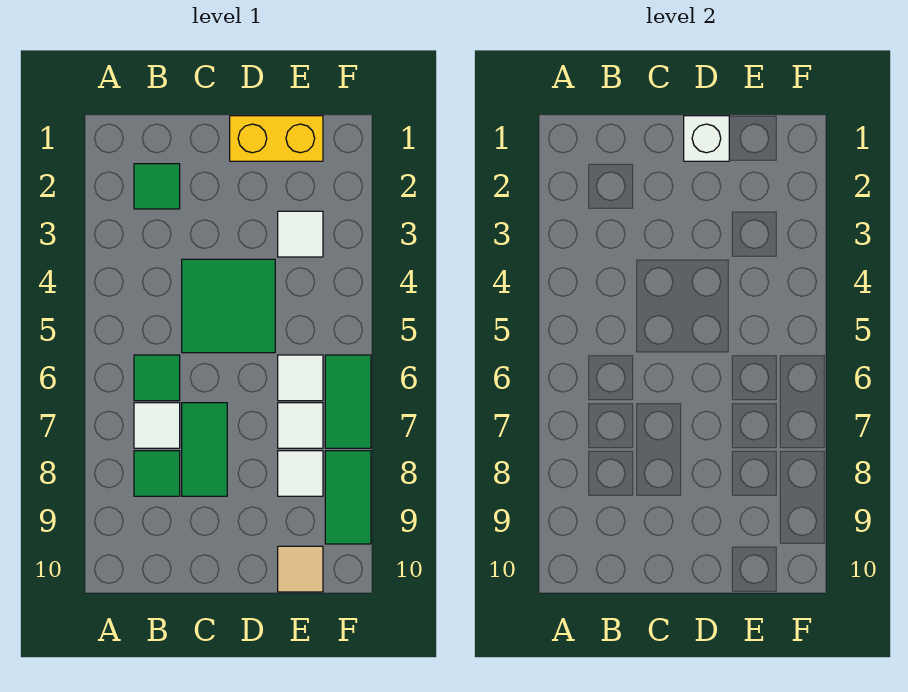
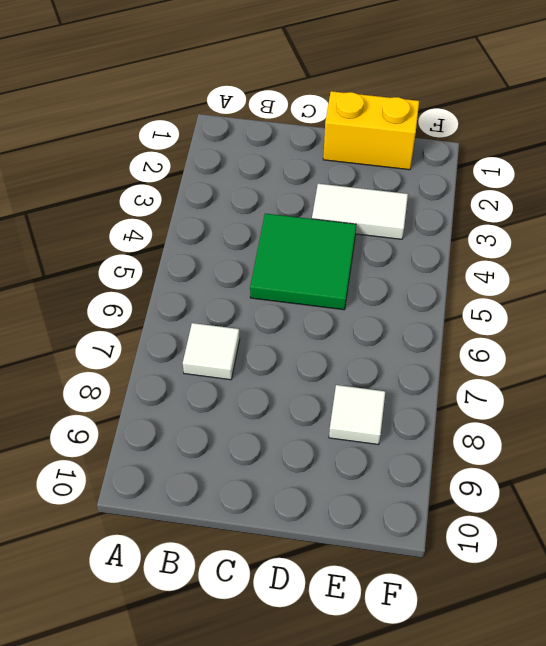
white 1x2 tile [312,184,408,239] -> white 1x1 tile [278,211,323,257]
none -> green 1x1 tile [134,164,180,209]
none -> green 1x1 tile [134,355,180,401]
none -> green 1x1 tile [134,451,180,496]

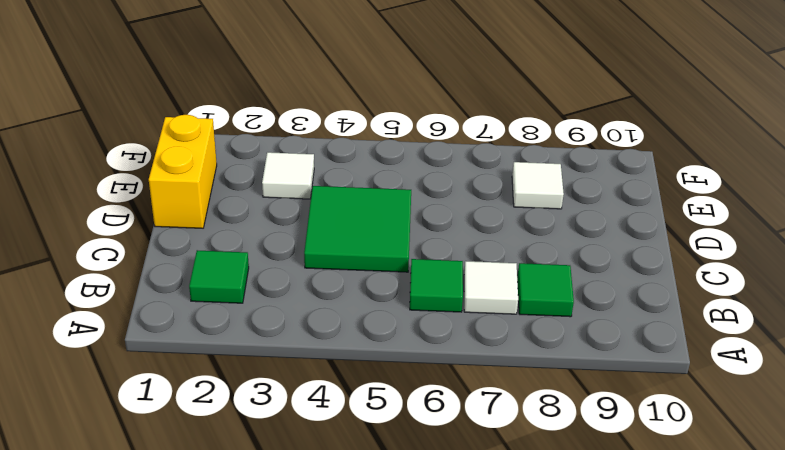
none -> green 1x2 tile [182,403,227,496]
none -> white 1x1 tile [278,355,323,401]
none -> white 1x1 tile [278,403,323,448]

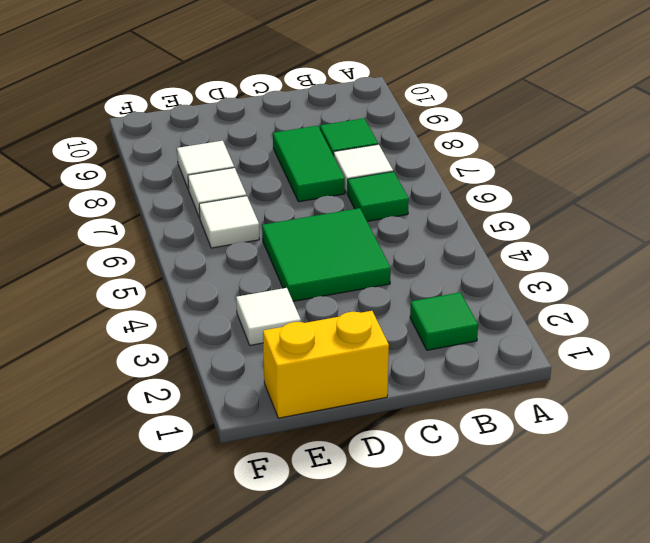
none -> tan 1x1 tile [278,546,323,592]
none -> green 1x2 tile [325,355,371,448]
none -> green 1x2 tile [325,451,371,544]

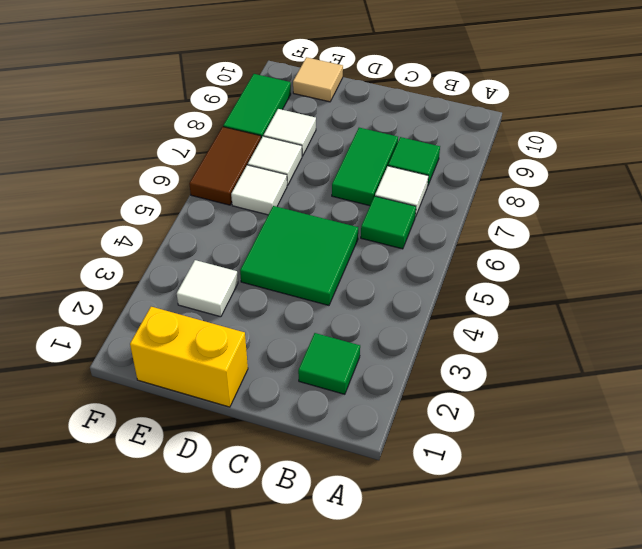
brown 1x2 tile [189,127,261,205] -> green 1x2 tile [325,355,371,448]
none -> white 1x1 brick [684,116,729,161]

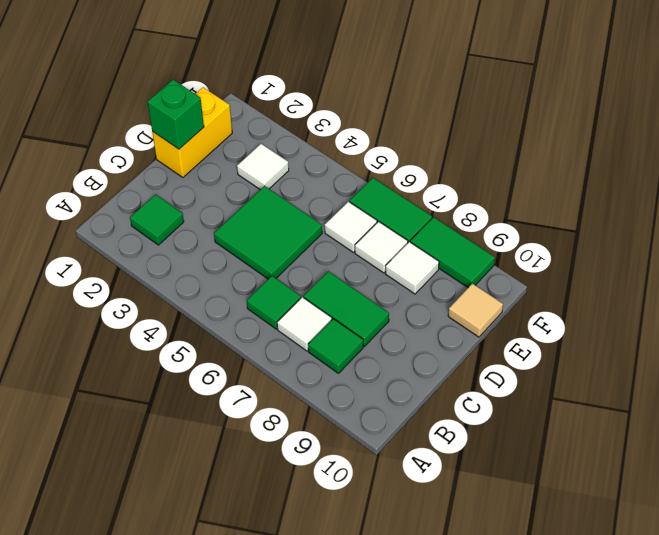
green 1x1 brick [148,80,204,149] -> white 1x1 brick [684,116,729,161]

